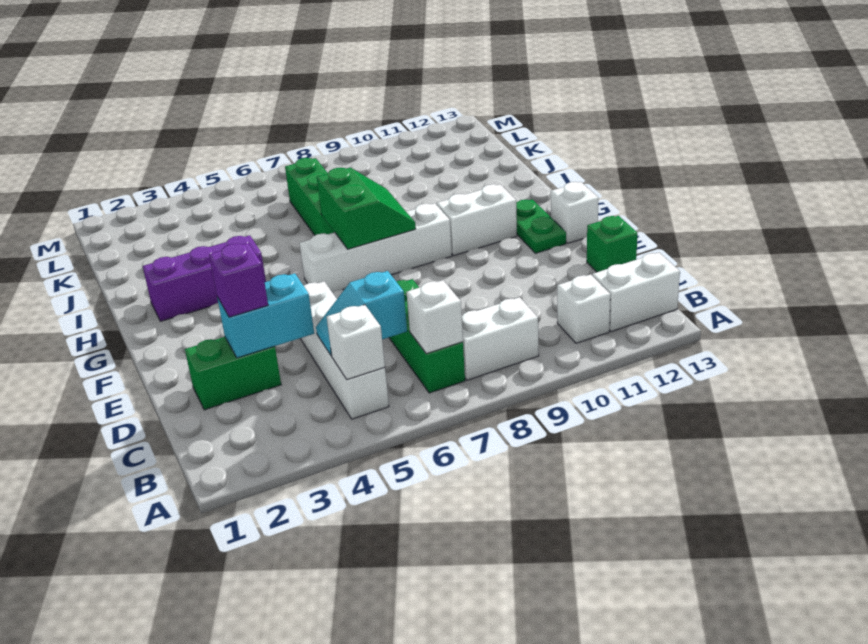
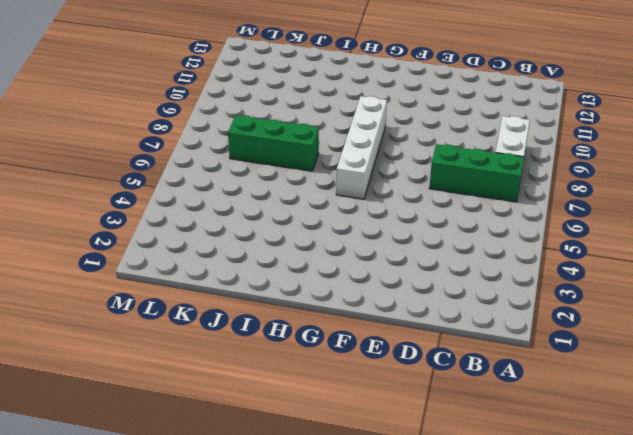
none -> white 1x4 brick [300,281,389,419]
none -> white 1x1 brick [557,274,610,343]
none -> white 1x2 brick [592,253,680,332]

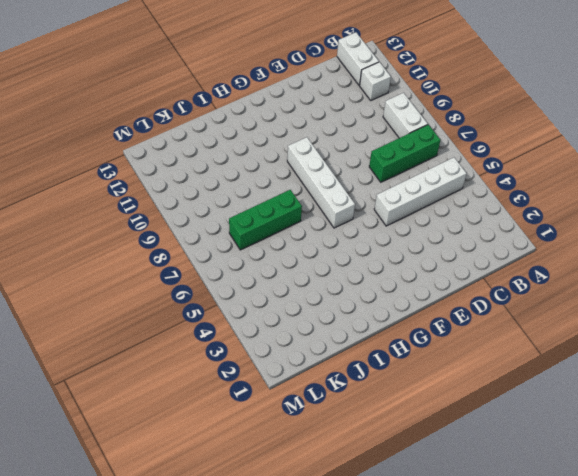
none -> green 1x2 brick [185,337,281,410]
none -> green 1x1 brick [587,216,637,272]
none -> green 1x2 plate [516,199,566,253]

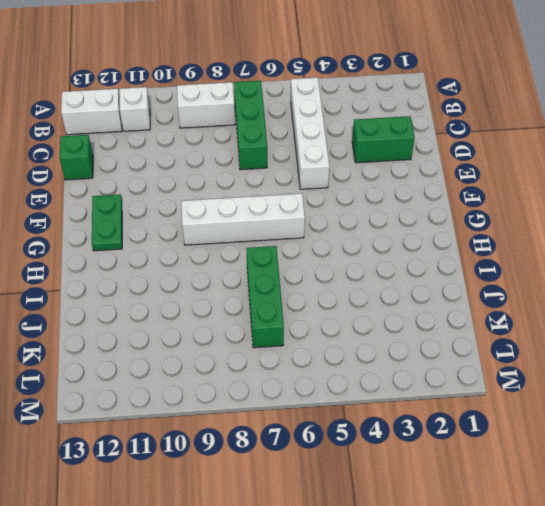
none -> white 1x1 brick [551,182,599,243]
none -> white 1x2 brick [437,184,517,255]
none -> purple 1x3 brick [143,235,266,321]

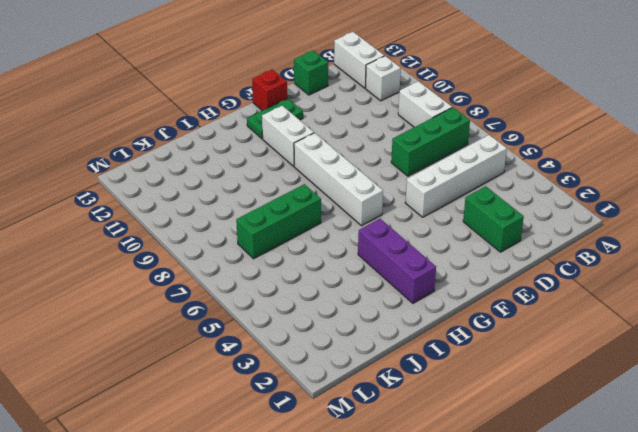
red 1x1 brick [252,70,287,111] -> white 1x1 brick [551,182,599,243]
none -> white 1x1 brick [327,305,385,380]
none -> white 1x1 brick [407,280,463,354]
none -> cyan 1x2 slope [316,271,407,356]

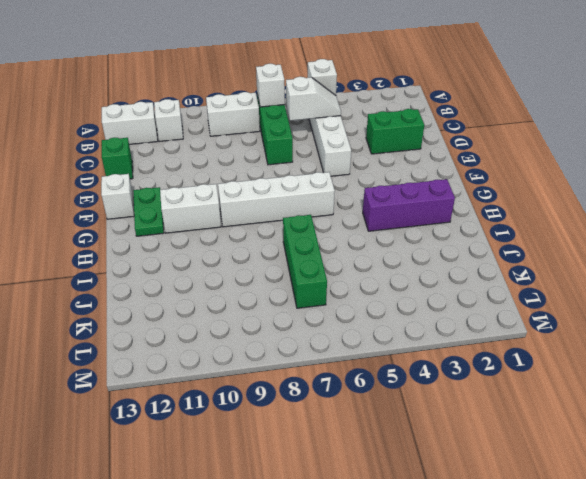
white 1x2 slope [286,77,341,121] -> cyan 1x2 slope [316,271,407,356]
none -> cyan 1x2 brick [217,273,314,358]
none -> green 2x2 slope [317,168,416,249]
none -> purple 1x1 brick [209,243,268,317]

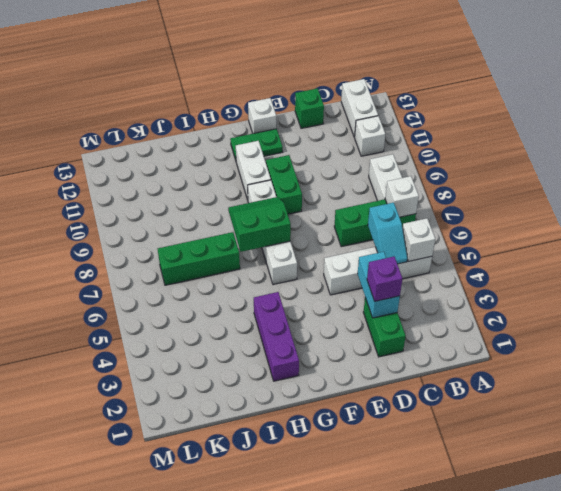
green 1x2 brick [266,155,302,214] -> none

